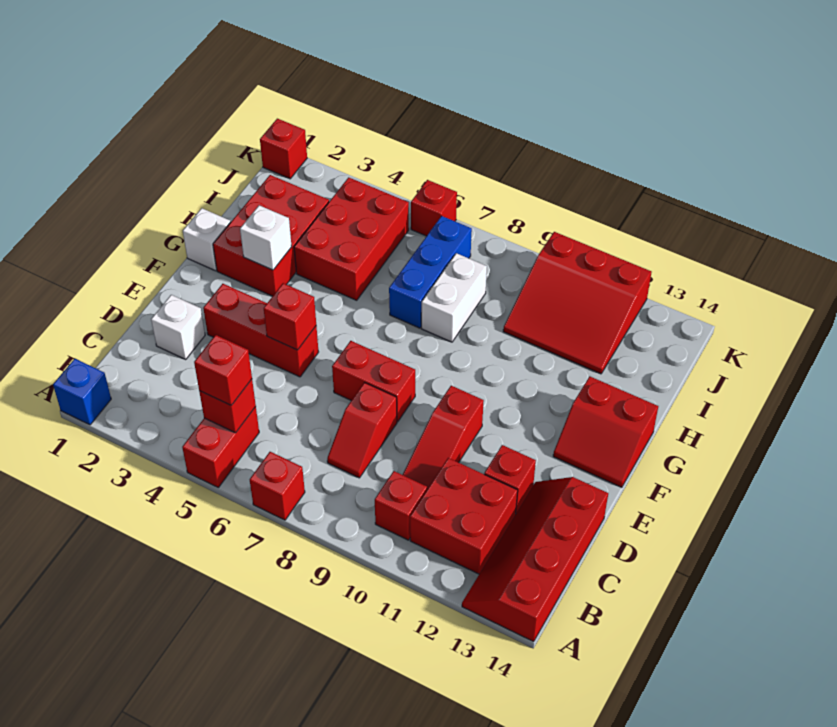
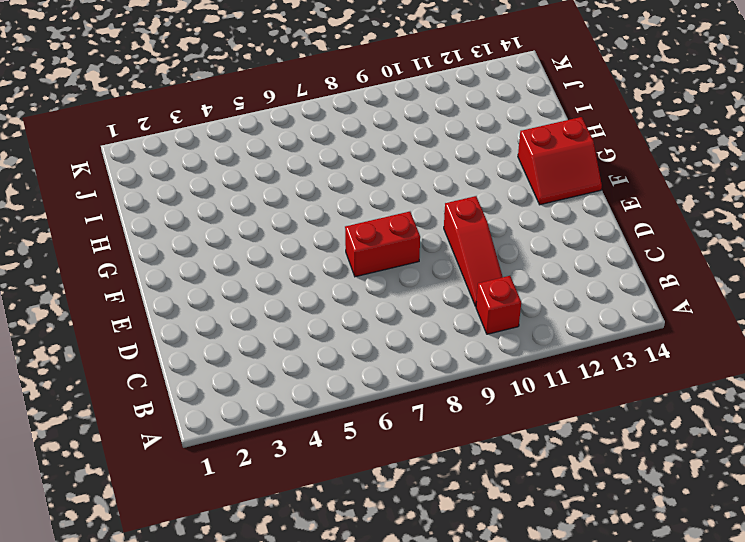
none -> blue 1x1 brick [53,359,111,425]
none -> red 1x2 brick [182,407,259,487]
none -> red 1x1 brick [250,452,305,520]

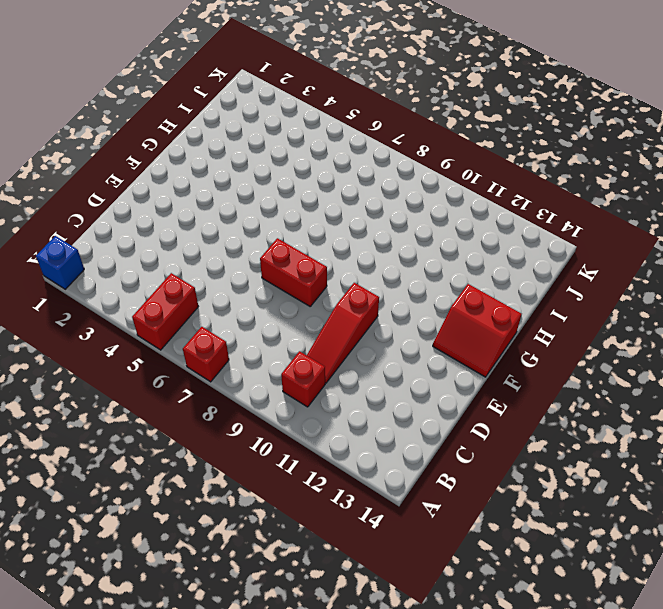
none -> red 2x4 slope [462,477,608,642]
none -> red 2x2 brick [410,458,518,574]
none -> red 1x2 slope [327,383,397,478]

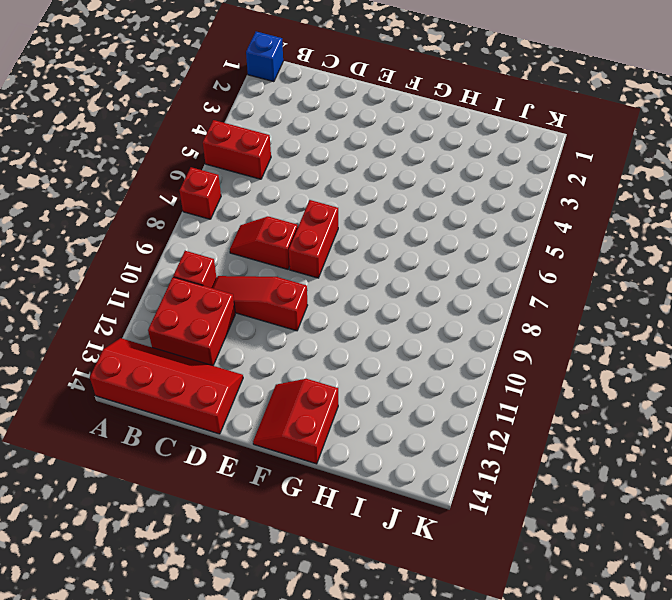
none -> white 1x1 brick [151,295,205,359]
none -> red 1x1 brick [484,445,536,513]
none -> red 1x3 brick [203,284,318,377]

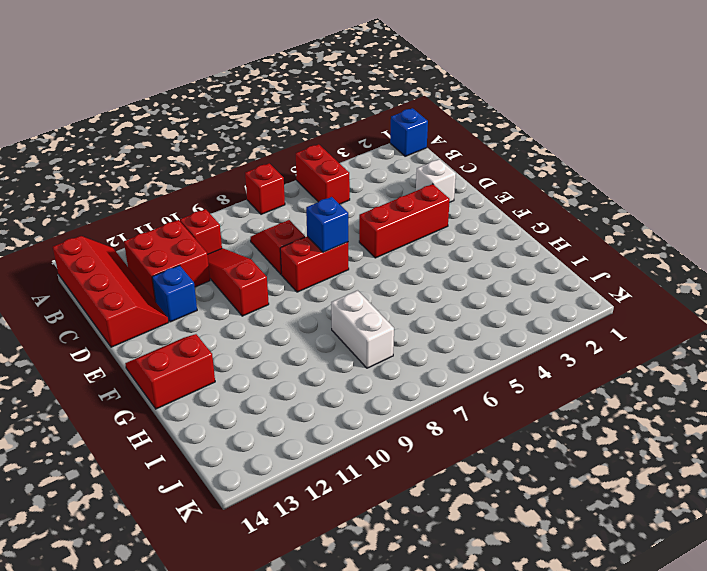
blue 1x1 brick [152,265,197,322] -> red 1x1 brick [484,445,536,513]
blue 1x1 brick [306,197,348,252] -> none
none -> white 1x1 brick [183,208,231,271]
none -> red 2x3 brick [213,175,329,296]
none -> red 2x3 brick [294,177,409,300]

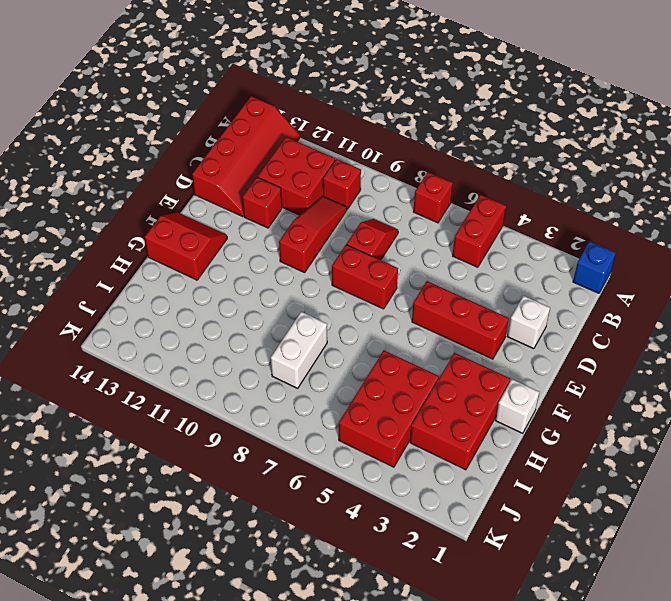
none -> blue 1x3 brick [389,216,472,328]
none -> red 3x3 slope [503,232,652,374]
none -> red 1x1 brick [260,119,307,179]

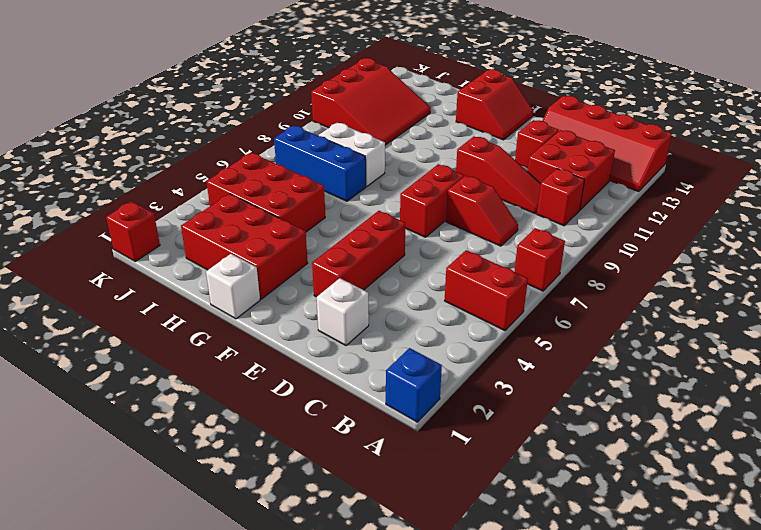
none -> red 1x1 brick [411,180,457,236]
none -> red 1x1 brick [199,379,256,433]
none -> red 1x1 brick [264,283,316,350]

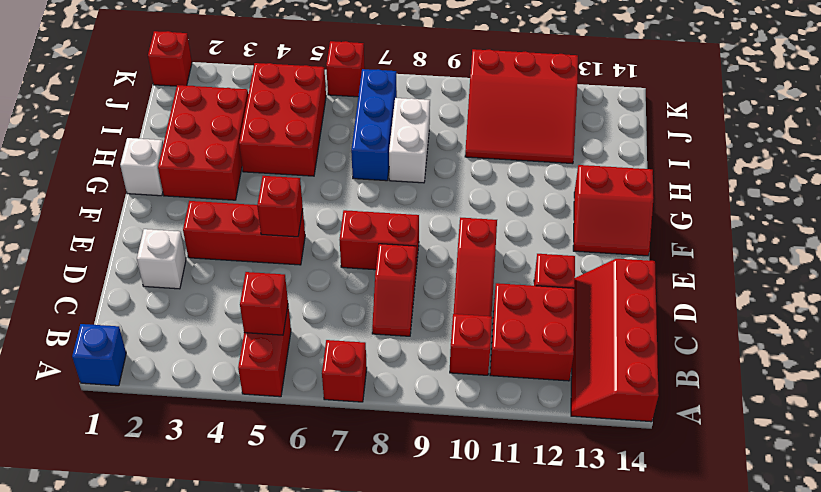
none -> white 1x1 brick [240,205,292,270]
none -> red 1x1 brick [194,335,252,405]

